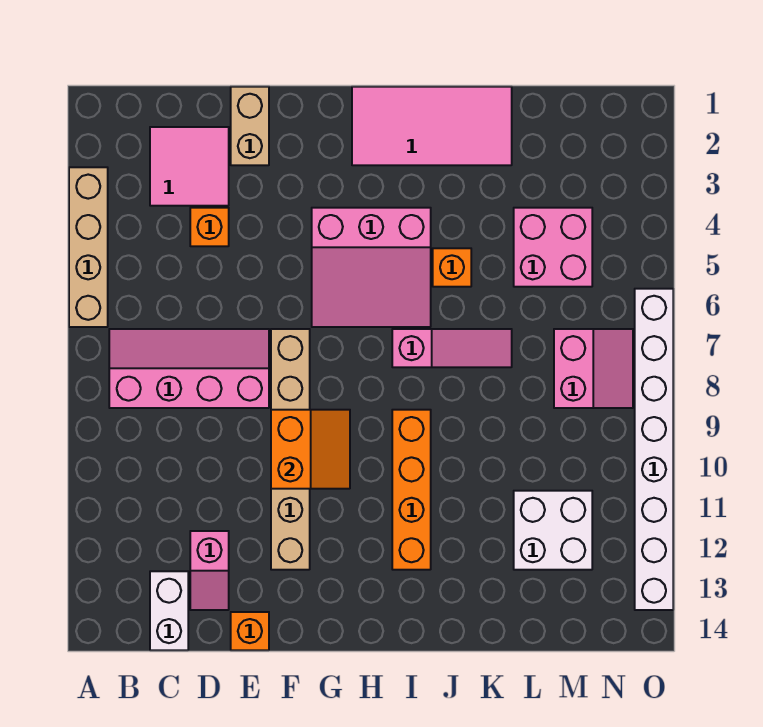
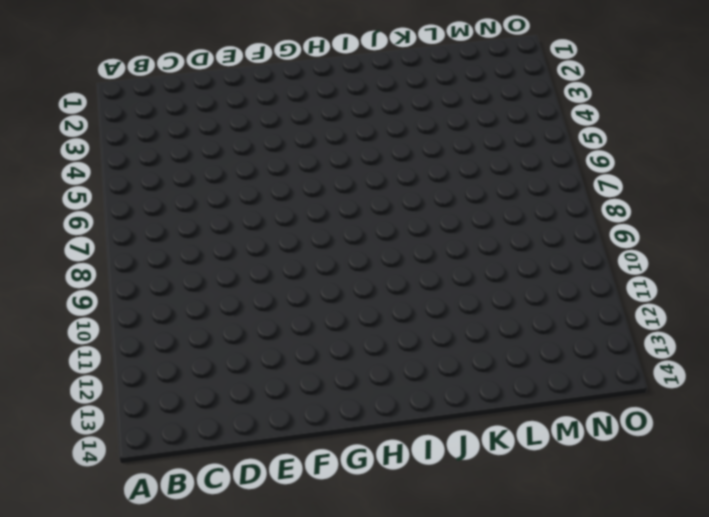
none -> tan 1x4 brick [69,167,108,327]
none -> pink 2x4 slope [109,329,269,408]
none -> pink 2x2 tile [150,127,229,206]

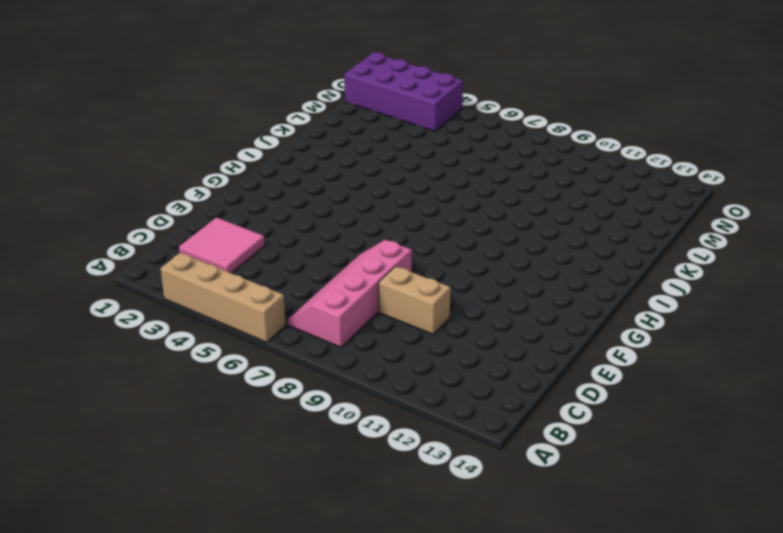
tan 1x2 brick [379,266,450,334] -> tan 1x2 brick moved to [231,87,269,165]
purple 2x4 brick [344,52,463,131] -> none
none -> white 1x2 brick [150,571,188,650]
none -> orange 1x1 brick [190,208,229,246]
none -> pink 1x2 slope [190,531,229,610]

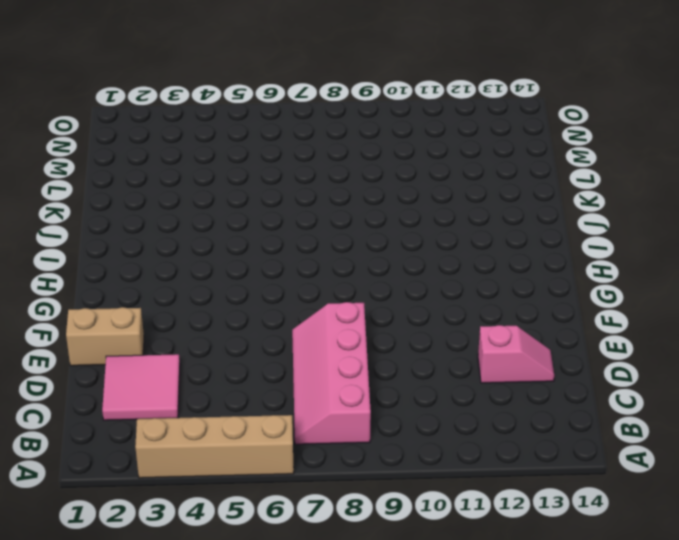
none -> white 1x2 brick [150,571,188,650]
none -> orange 1x1 brick [190,208,229,246]
none -> orange 1x1 brick [231,612,269,650]

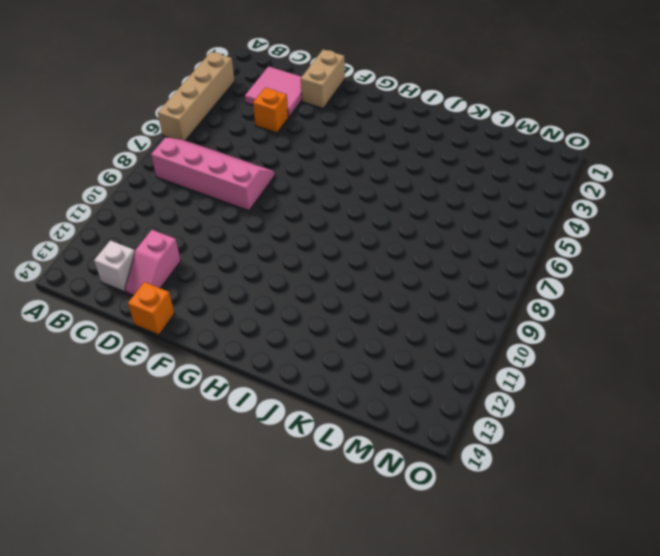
white 1x1 brick [94,241,135,292] -> white 1x2 brick [150,571,188,650]
none -> tan 1x6 brick [271,329,310,570]
none -> pink 3x3 slope [312,208,431,327]
none -> pink 2x4 tile [352,87,512,165]

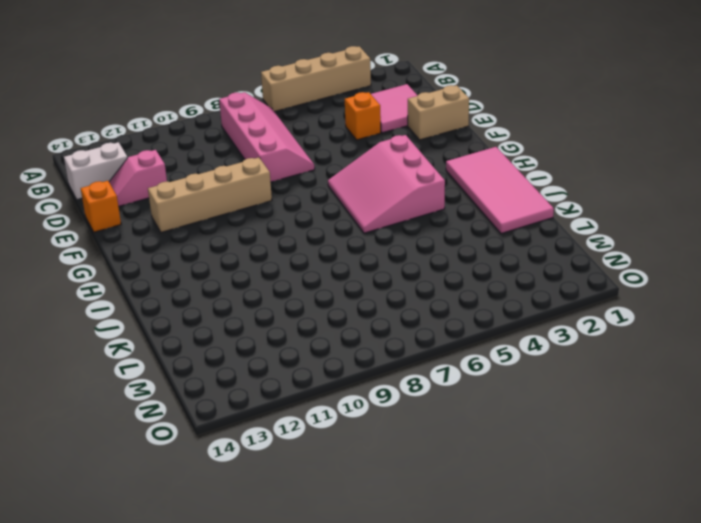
tan 1x4 brick [148,158,272,232] -> tan 1x6 brick [271,329,310,570]
none -> pink 1x3 slope [392,329,512,367]
none -> orange 1x4 brick [392,410,431,570]
none -> orange 1x1 brick [433,248,471,287]

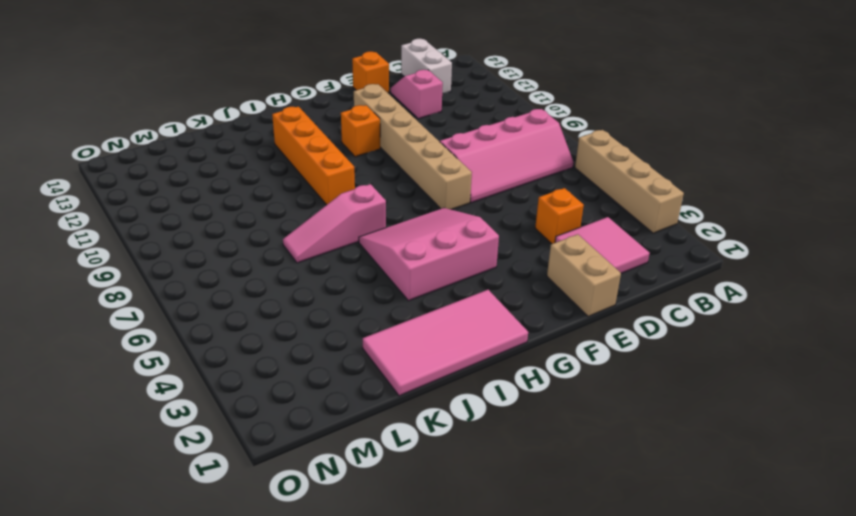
orange 1x1 brick [341,105,380,157] -> orange 1x1 brick moved to [433,248,471,287]
none -> pink 2x2 brick [514,208,592,287]
none -> white 2x2 brick [514,491,592,570]
none -> pink 2x2 slope [554,329,633,408]

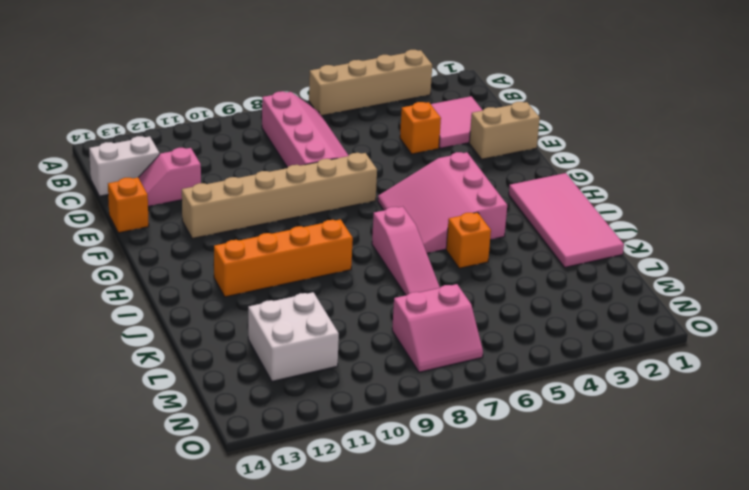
none -> pink 2x2 brick [514,208,592,287]
none -> white 1x8 brick [635,289,673,610]
none -> orange 2x2 slope [271,410,350,489]

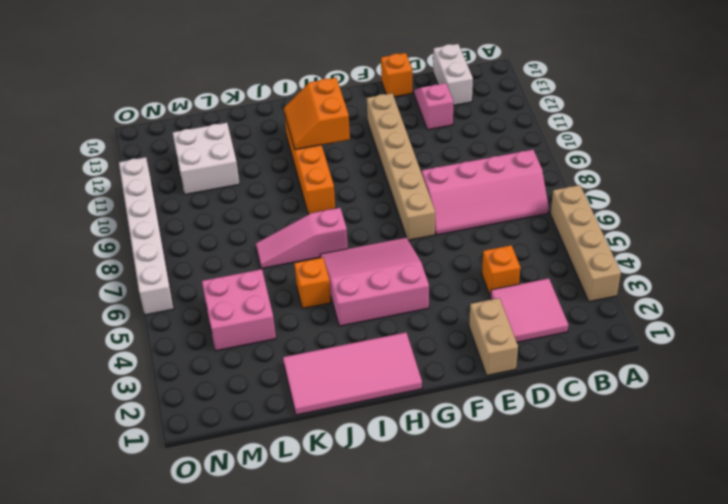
orange 2x2 slope [284,78,350,150] -> orange 2x2 slope moved to [271,410,350,489]
white 1x6 brick [119,157,174,315] -> white 1x8 brick [635,289,673,610]
none -> pink 2x2 slope [554,329,633,408]

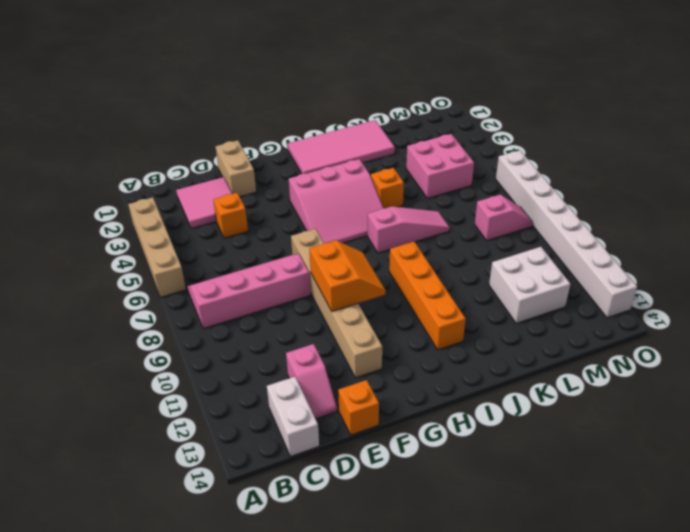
pink 1x2 slope [475,195,533,240] -> pink 2x2 slope [554,329,633,408]

